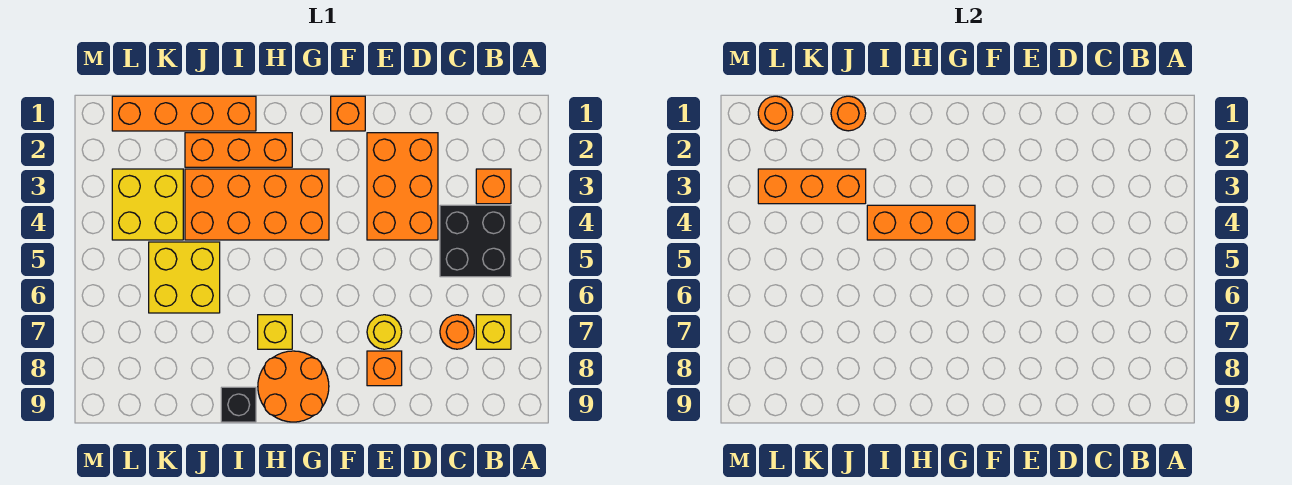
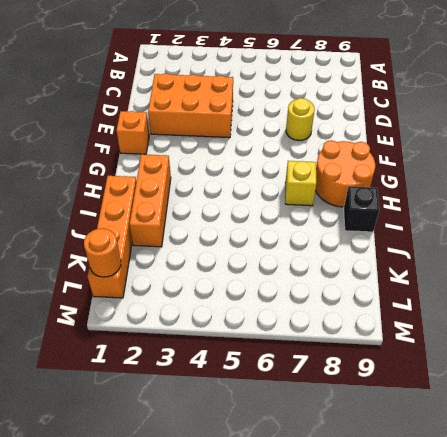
none -> orange 1x1 brick [476,169,511,204]
none -> black 2x2 brick [440,205,511,277]
none -> yellow 1x1 brick [476,315,511,349]

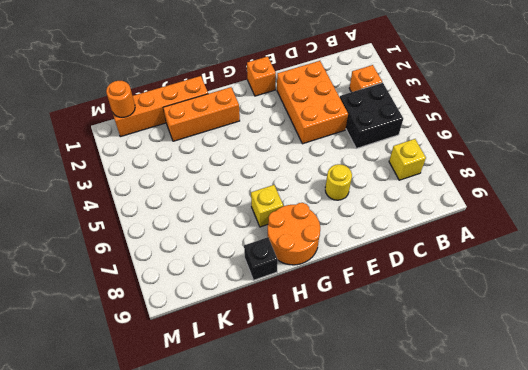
none -> orange 1x1 round brick [440,315,474,349]
none -> orange 1x1 brick [367,351,402,386]
none -> orange 2x4 brick [185,169,329,240]

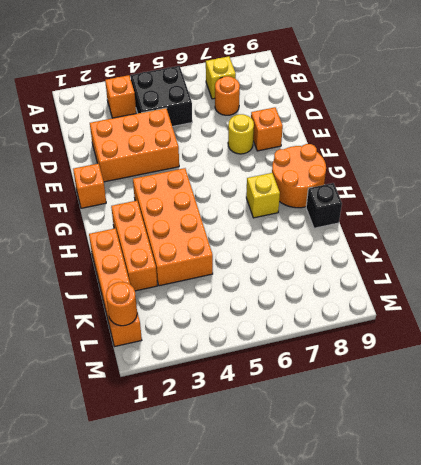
none -> yellow 2x2 brick [149,242,220,313]
none -> yellow 2x2 brick [112,169,183,240]
none -> orange 1x3 brick [867,205,975,240]

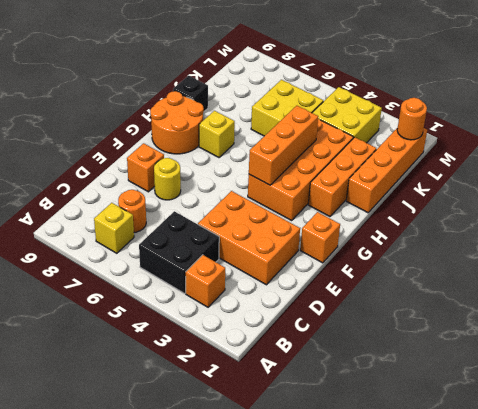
none -> orange 1x1 round brick [831,96,866,131]
none -> orange 1x3 brick [758,169,866,204]

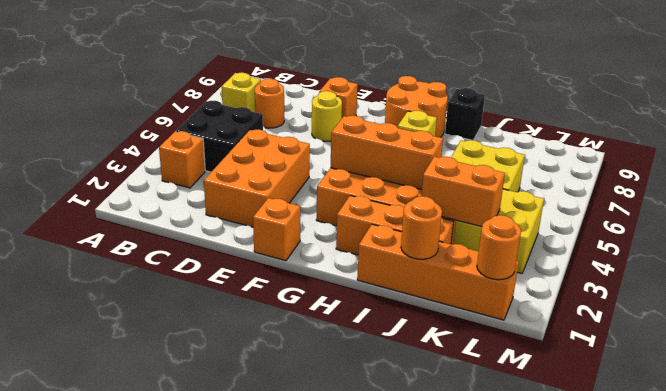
orange 1x2 brick [421,157,505,227] -> orange 1x3 brick [758,169,866,204]

